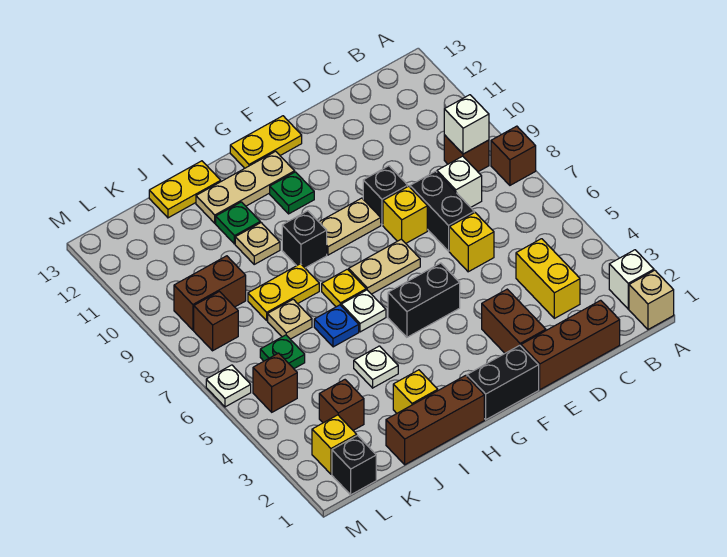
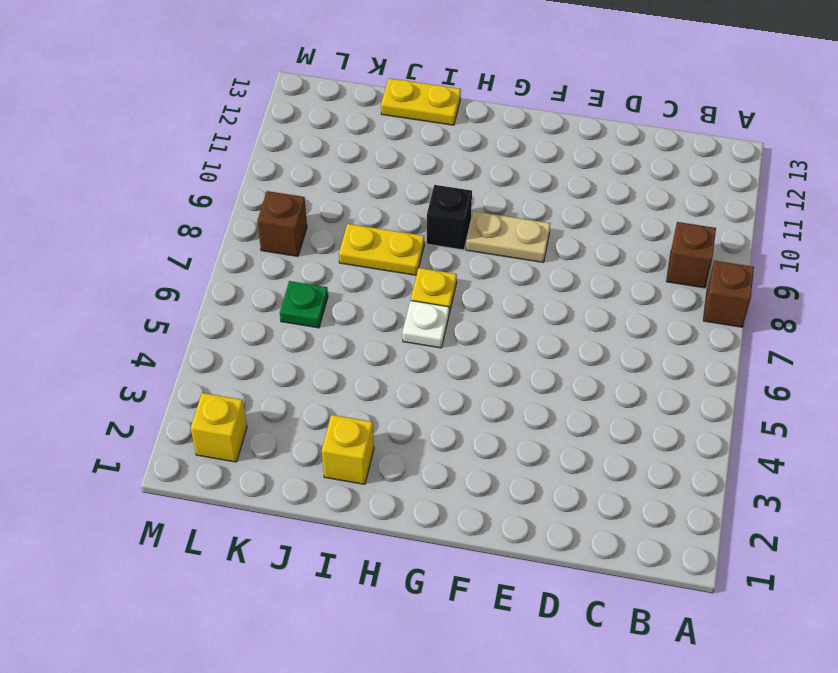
none -> tan 1x1 brick [629,270,674,329]
none -> white 1x1 brick [609,250,654,309]
none -> brown 1x3 brick [521,300,620,390]
none -> yellow 1x2 brick [516,239,580,318]

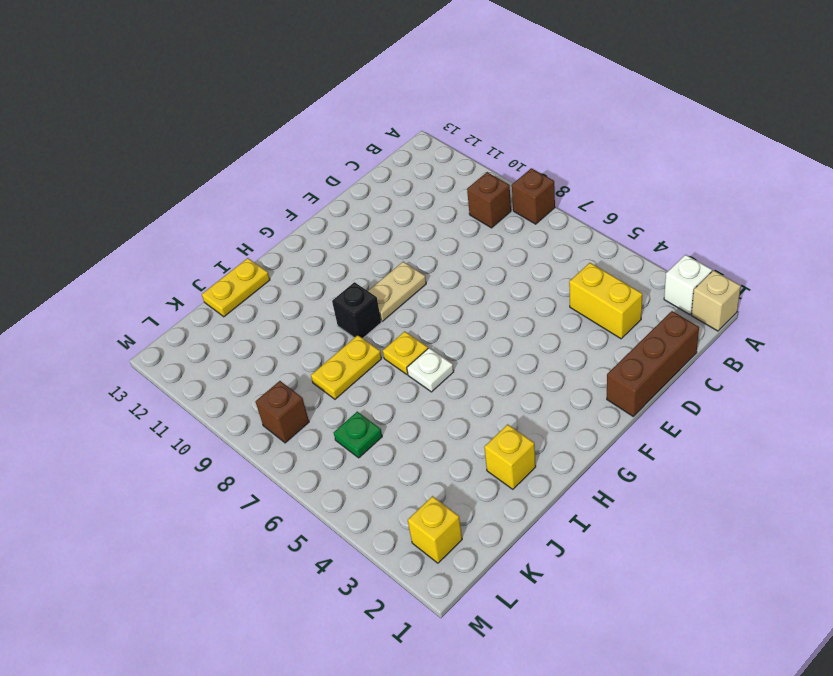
none -> white 1x1 brick [437,156,482,207]
none -> yellow 1x1 brick [449,213,494,272]
none -> black 1x2 brick [410,171,474,251]
none -> brown 1x2 brick [482,289,546,353]

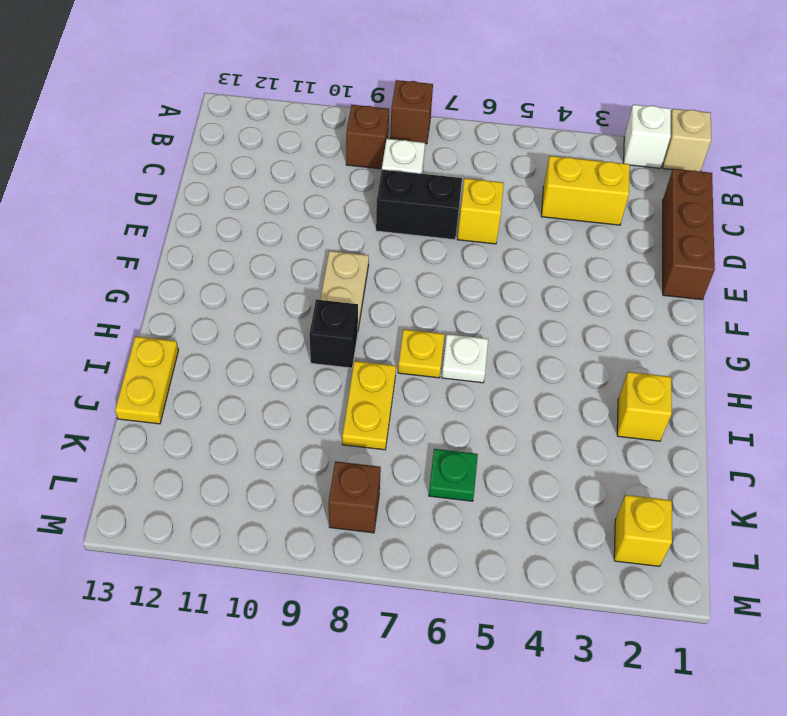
none -> brown 1x2 brick [482,289,546,353]
none -> yellow 1x1 brick [383,186,427,243]
none -> black 1x1 brick [363,166,408,225]
none -> black 1x2 brick [467,345,539,420]

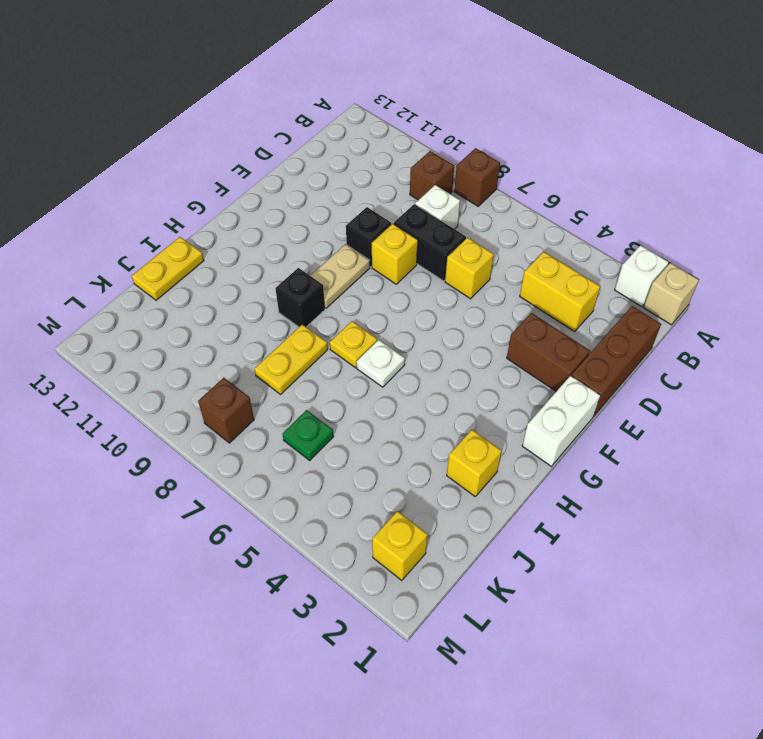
white 1x2 brick [522,376,600,466] -> black 1x2 brick [467,345,539,420]
none -> black 1x2 brick [388,263,460,337]
none -> tan 1x2 plate [349,239,420,294]
none -> yellow 1x2 plate [230,116,302,168]
none -> green 1x1 plate [270,172,314,214]

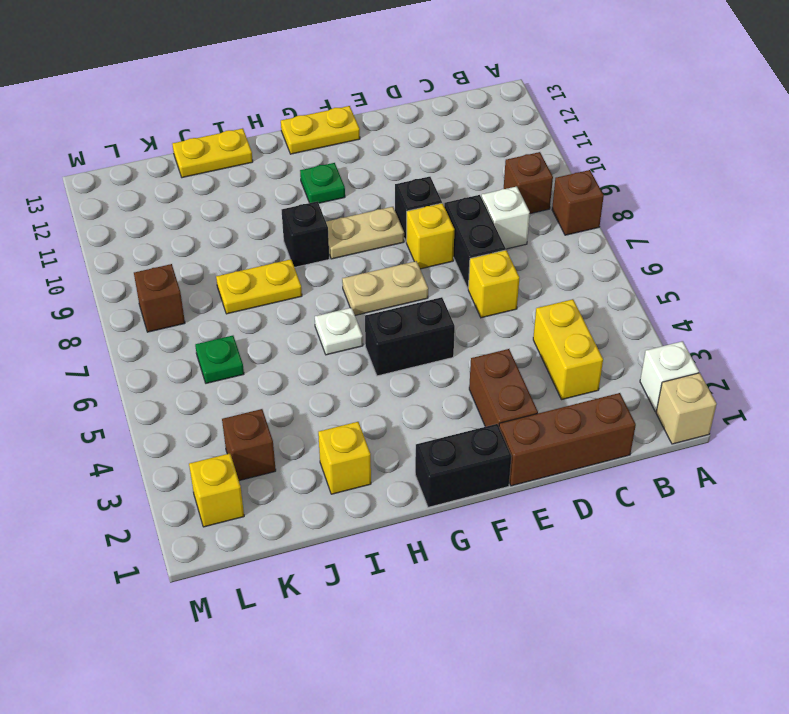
none -> tan 1x3 plate [196,151,295,223]
none -> brown 1x3 brick [386,375,484,465]
none -> yellow 1x1 plate [322,269,366,307]
none -> white 1x1 plate [354,346,398,388]

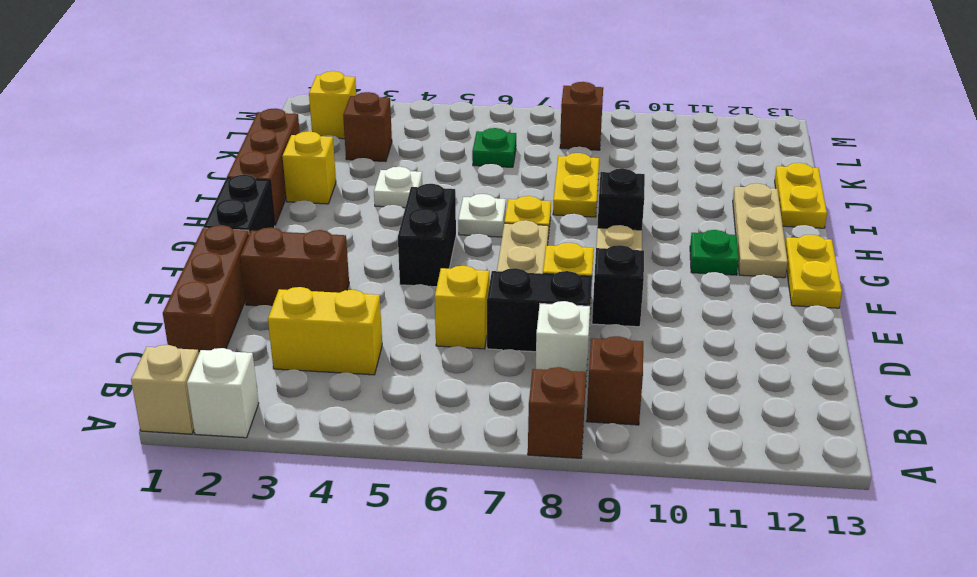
none -> blue 1x1 plate [314,305,359,347]
none -> tan 1x1 plate [235,223,280,264]
none -> green 1x1 plate [216,202,260,244]
none -> tan 1x1 plate [268,299,312,339]

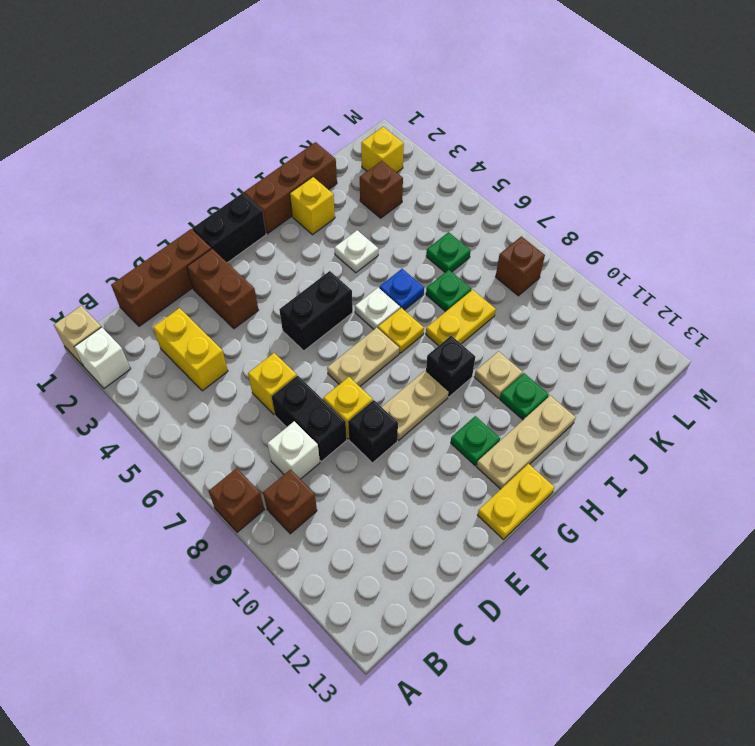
green 1x1 plate [426,270,471,312] -> tan 1x1 plate [268,299,312,339]
none -> yellow 1x2 plate [149,161,221,218]
none -> brown 1x2 brick [174,256,246,330]
none -> black 1x1 brick [332,436,376,495]
none -> brown 1x1 brick [253,353,297,412]

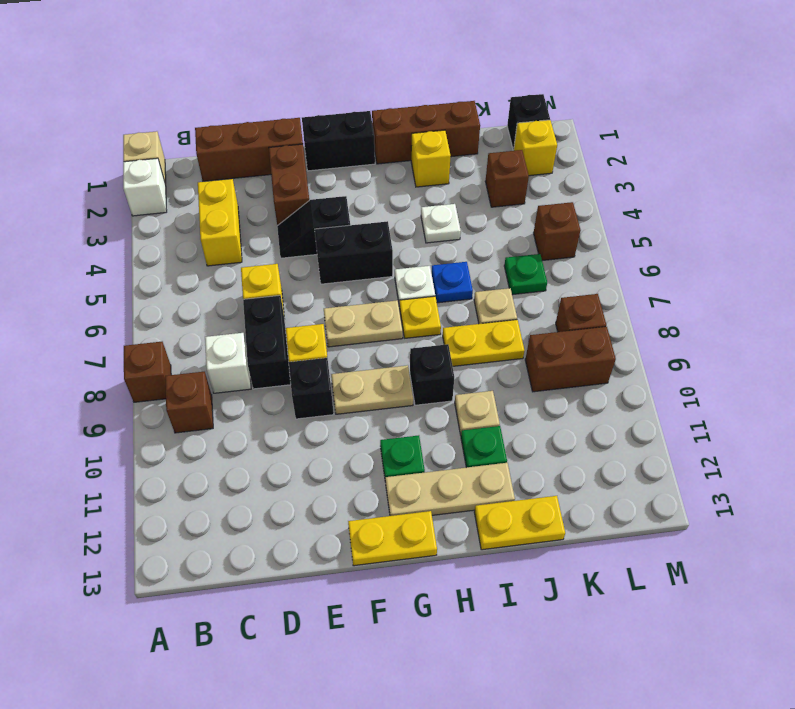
black 1x2 slope [277,196,350,258] -> none
none -> white 1x1 plate [206,365,251,407]
none -> white 1x1 brick [444,95,489,154]

